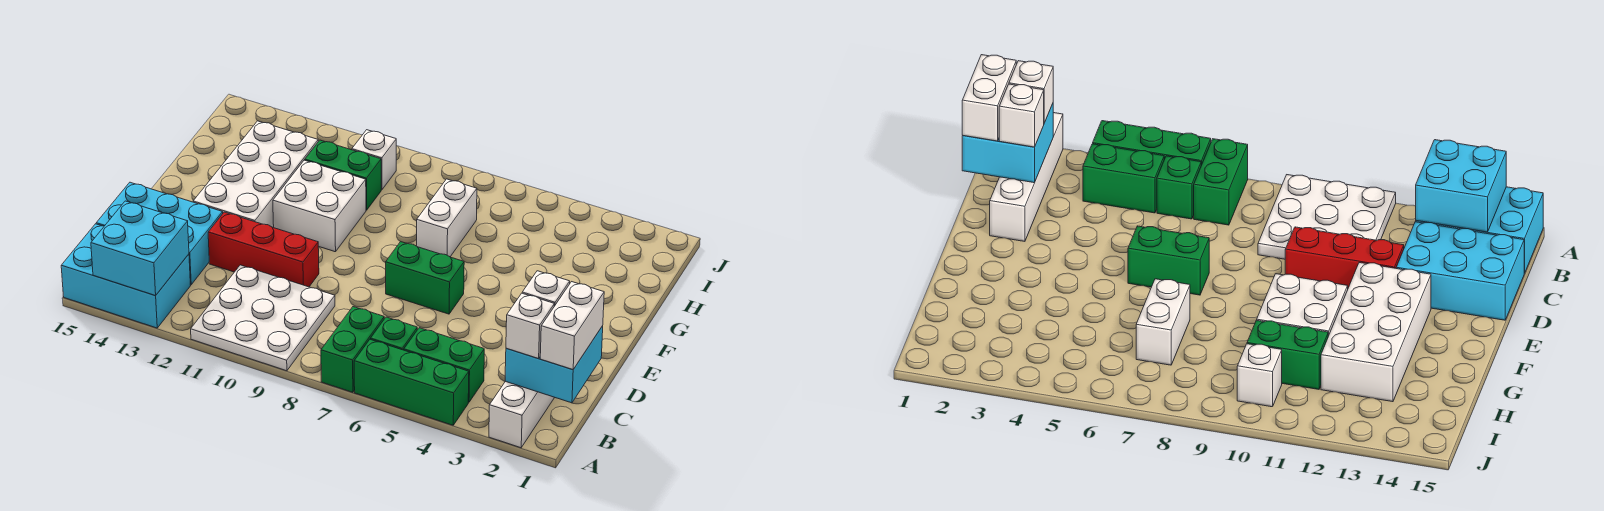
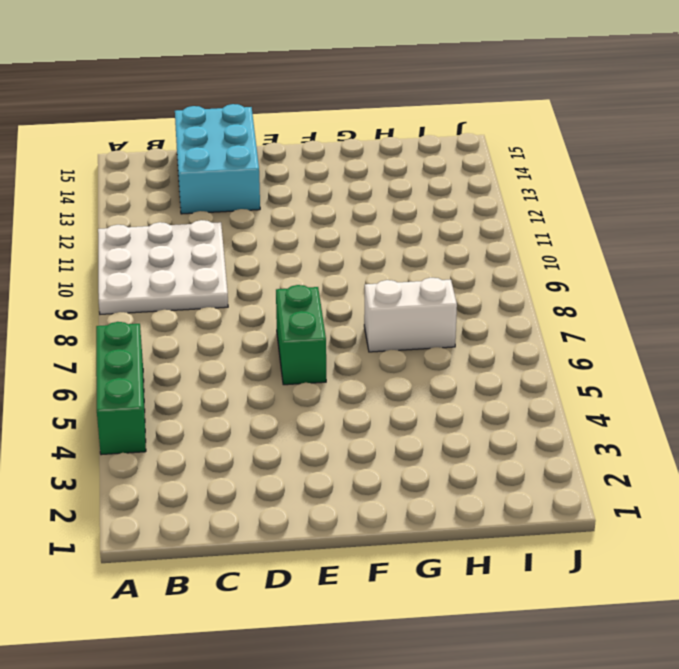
none -> white 1x4 brick [489,381,555,448]
none -> green 1x2 brick [321,307,384,392]
none -> cyan 2x3 brick [61,224,190,328]

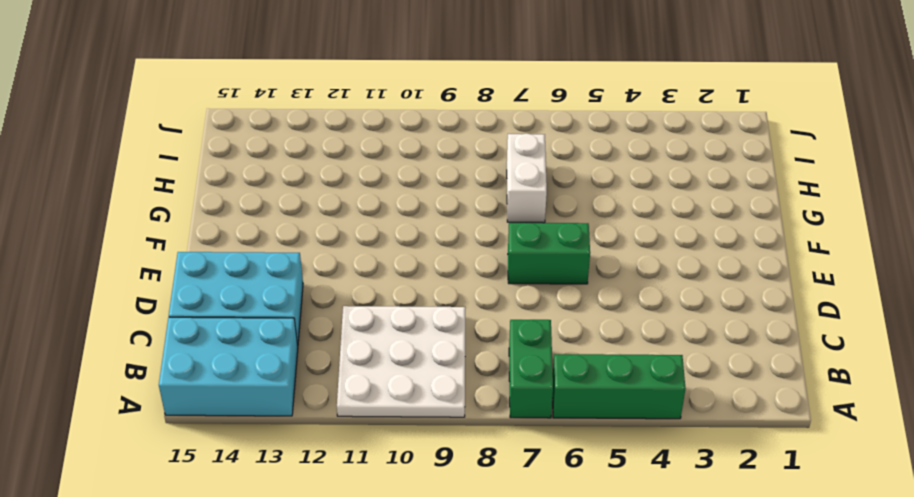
none -> white 1x4 brick [489,381,555,448]
none -> green 1x2 brick [404,328,484,402]
none -> green 1x1 brick [371,317,417,350]

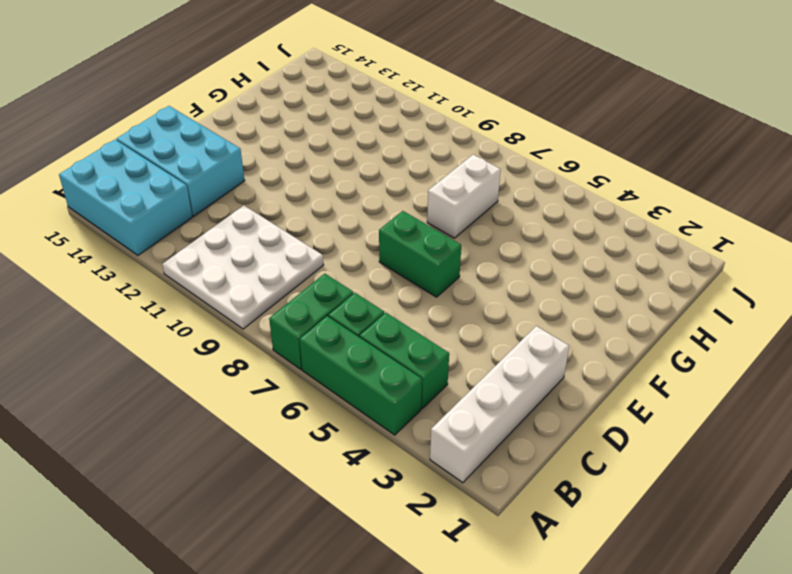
none -> red 1x3 brick [208,212,319,287]
none -> white 2x4 brick [193,121,318,228]
none -> white 2x2 brick [273,160,366,252]

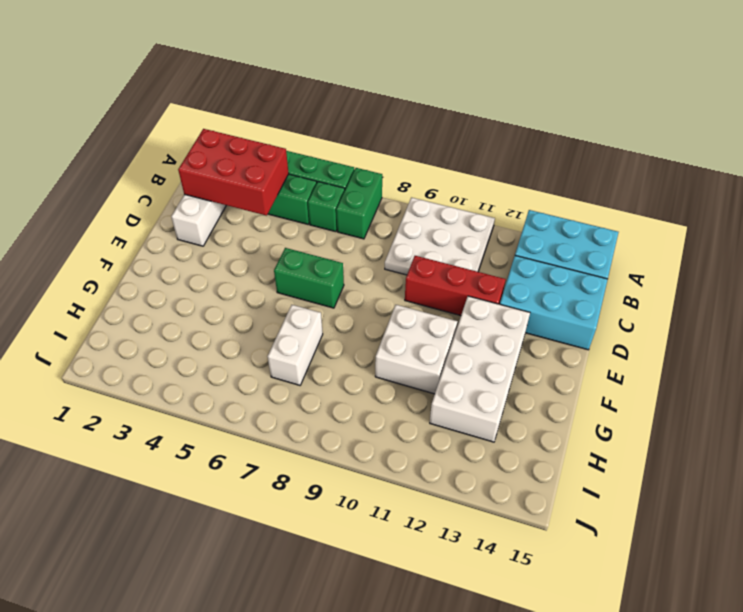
red 2x3 brick [178,129,289,216] -> cyan 2x2 brick [505,326,603,403]
none -> green 1x2 brick [305,140,381,210]
none -> white 1x1 brick [352,130,396,190]
none -> cyan 2x2 brick [91,201,189,296]

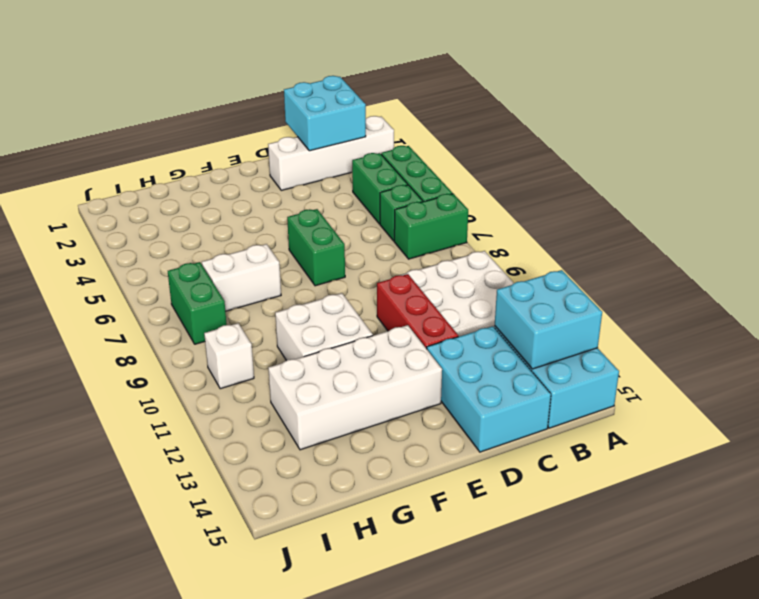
green 1x2 brick [168,262,227,344] -> green 1x2 brick moved to [305,140,381,210]
none -> white 1x2 brick [540,282,604,370]
none -> white 1x1 brick [506,293,554,358]
none -> white 1x1 brick [522,271,570,306]

